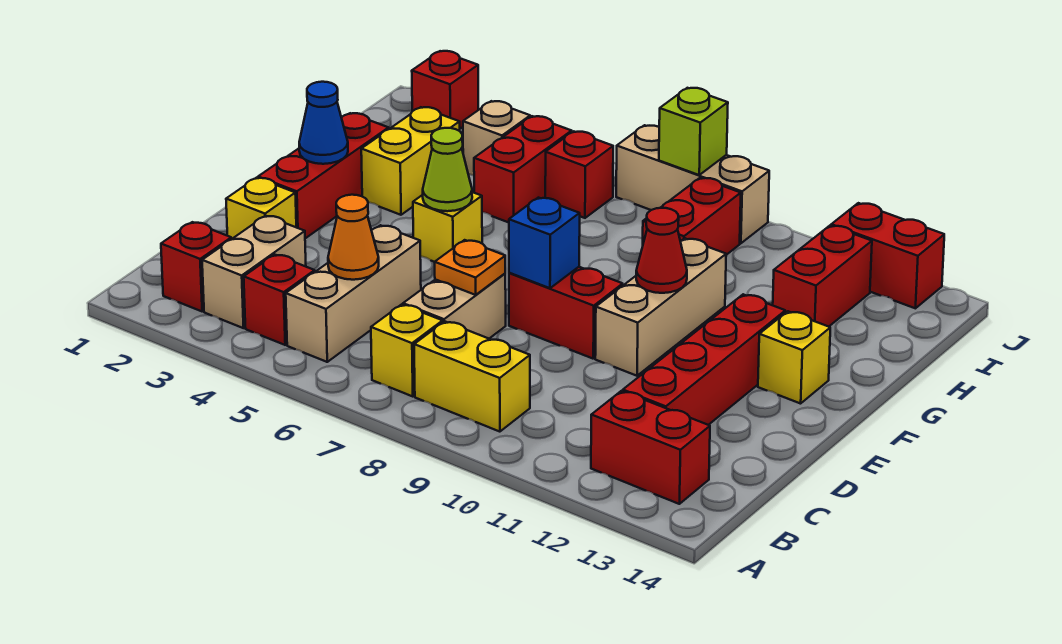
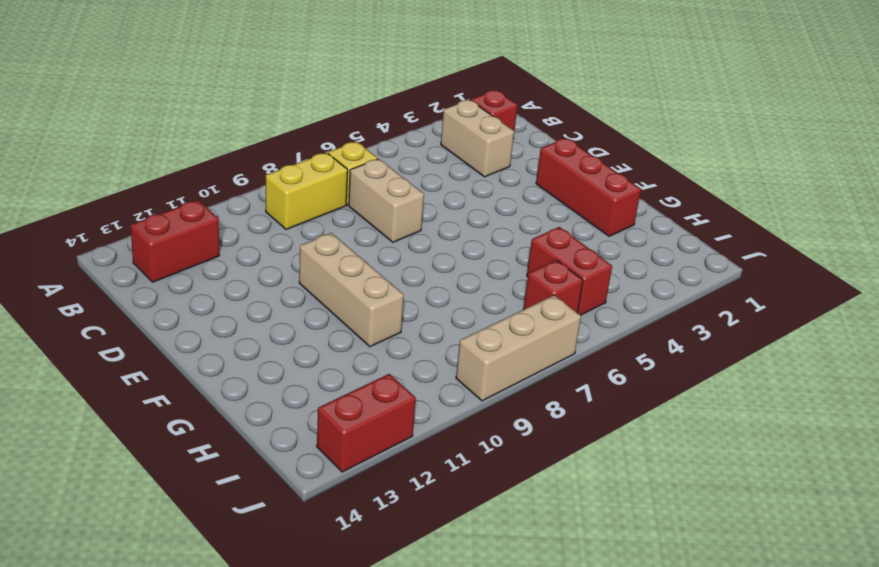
none -> red 1x1 brick [244,255,315,345]
none -> tan 1x3 brick [286,225,421,362]
none -> red 1x4 brick [623,294,785,425]
none -> yellow 1x1 brick [226,178,296,239]

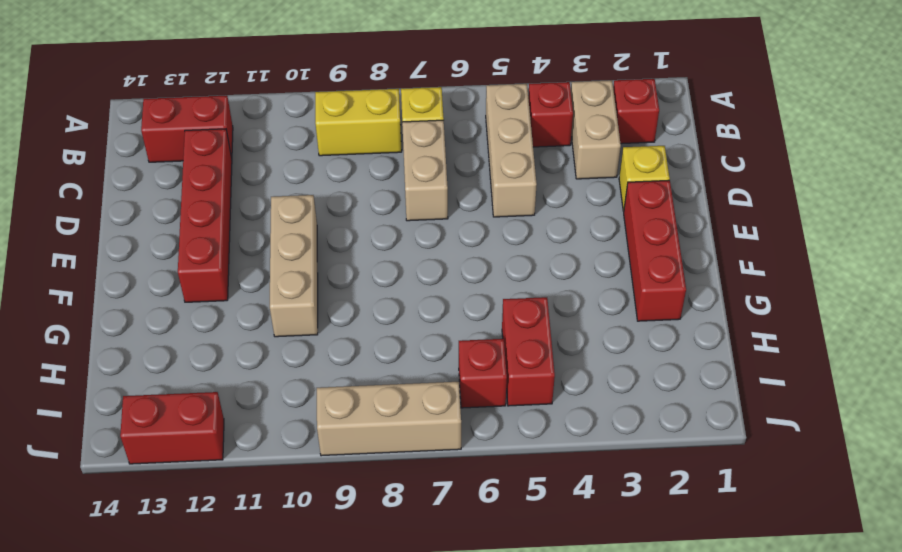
none -> red 1x2 brick [509,267,623,359]
none -> yellow 1x1 brick [413,192,482,262]
none -> yellow 1x1 brick [758,311,830,404]
none -> yellow 1x2 brick [361,107,460,215]

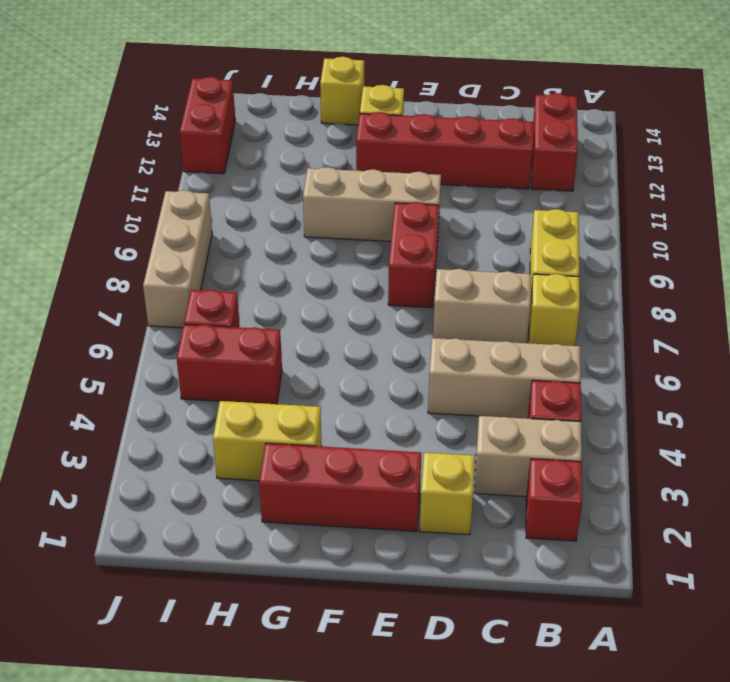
yellow 1x1 brick [320,57,364,125] -> yellow 1x1 brick moved to [413,192,482,262]
none -> red 1x2 brick [643,178,741,255]
none -> red 1x2 brick [773,225,872,327]
none -> tan 1x1 brick [463,101,530,175]
none -> red 1x1 brick [412,51,478,128]

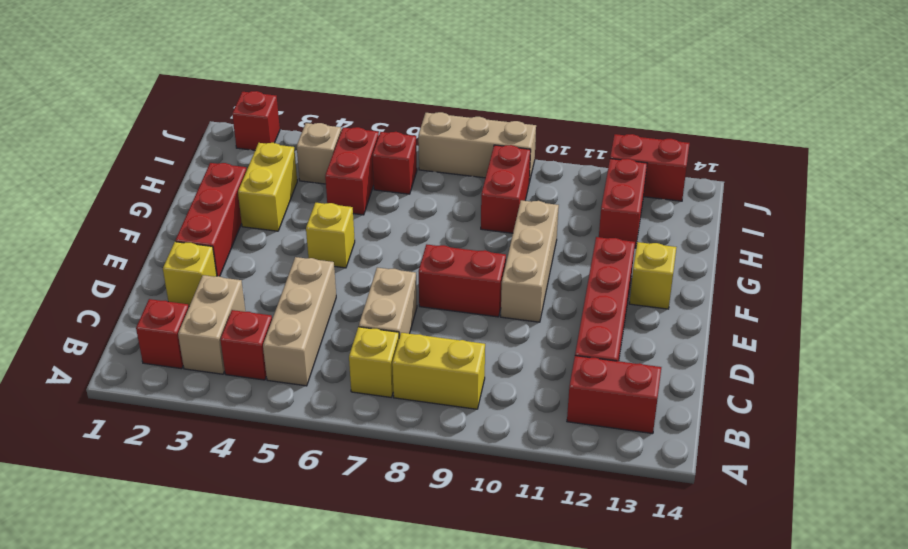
none -> orange 1x1 cone [328,195,379,280]
none -> orange 1x1 plate [435,240,505,295]
none -> blue 1x1 brick [509,198,580,288]
none -> blue 1x1 cone [299,82,348,164]

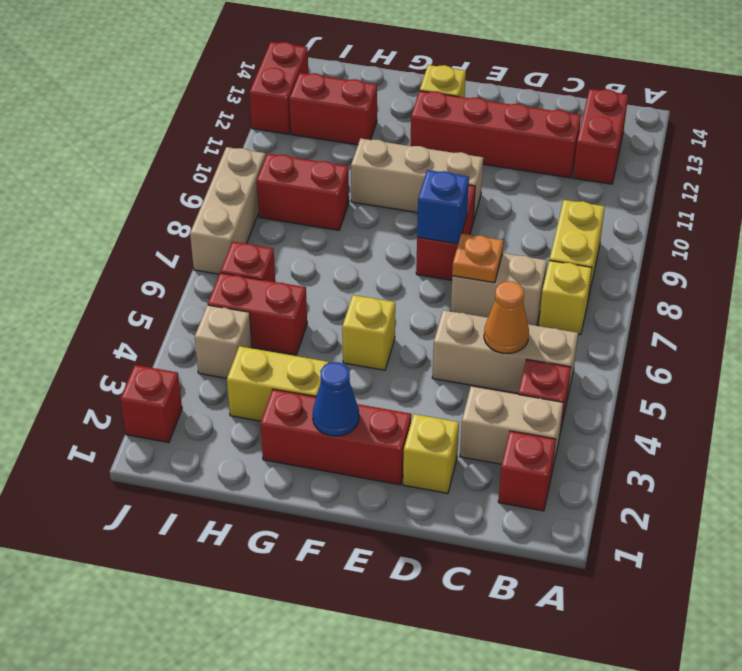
none -> lime 1x1 cone [423,128,472,211]
none -> red 1x1 cone [636,208,687,293]
none -> lime 1x1 brick [659,88,728,175]

